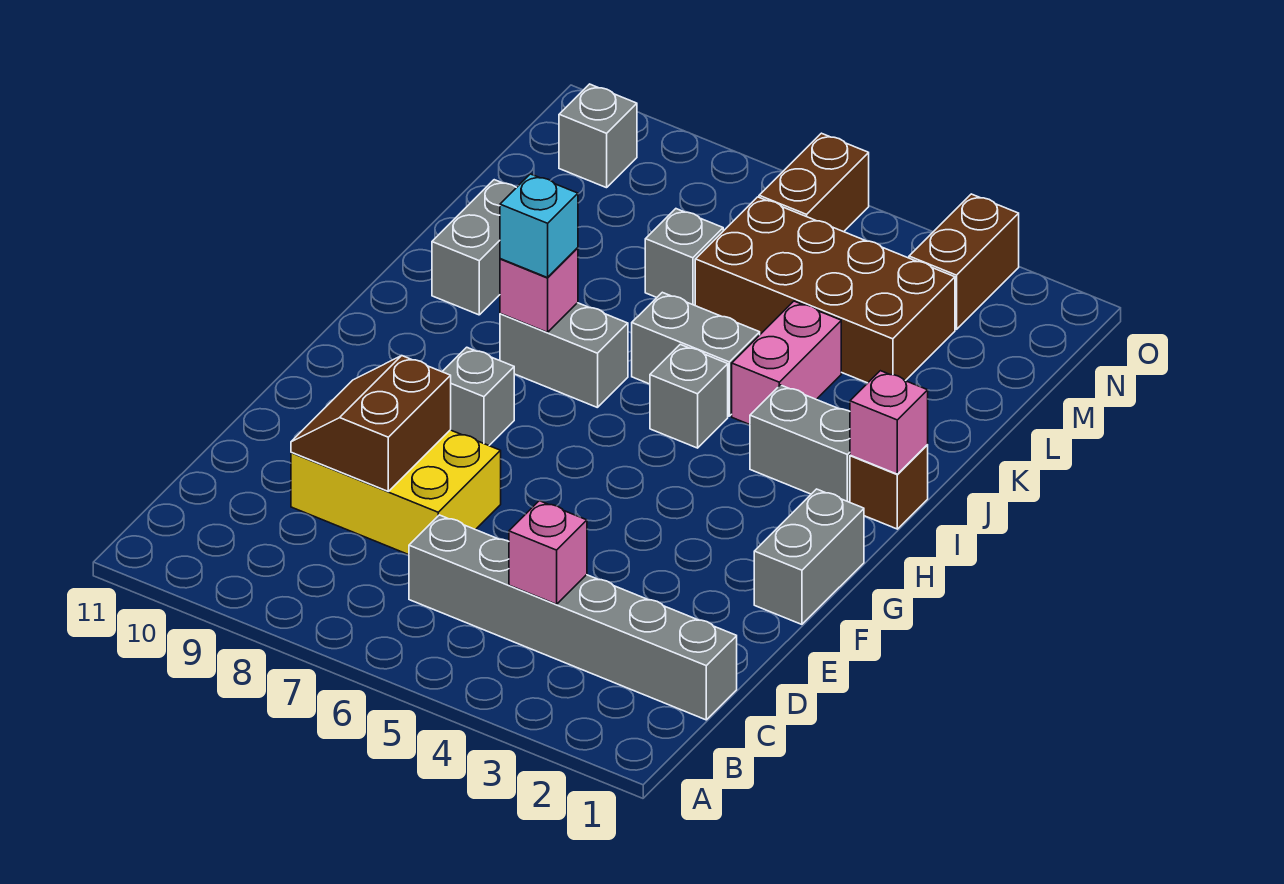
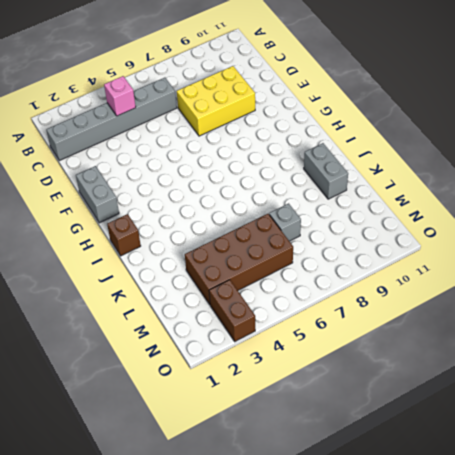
none -> grey 1x1 brick [442,347,514,445]
none -> grey 1x2 brick [750,385,850,502]
none -> grey 1x1 brick [650,344,728,448]

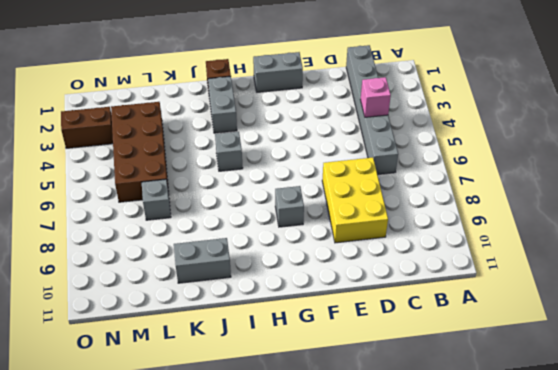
none -> grey 1x2 brick [500,303,628,408]
none -> pink 1x2 brick [732,301,841,425]
none -> grey 1x2 brick [632,292,760,416]

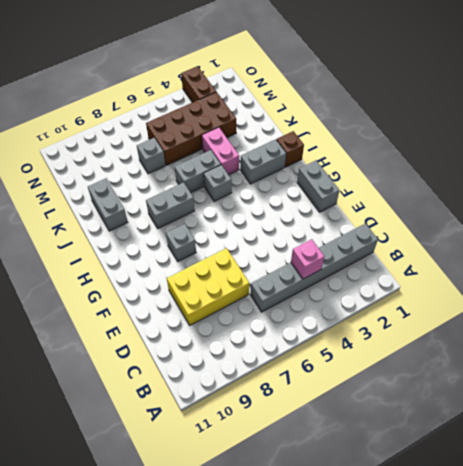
none -> brown 1x2 brick [759,133,869,232]
none -> grey 1x1 brick [559,84,637,188]
none -> brown 2x2 slope [291,356,451,491]

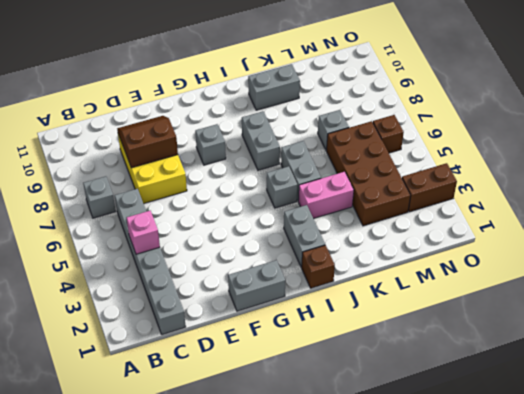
grey 1x1 brick [83,176,116,218] -> grey 1x1 brick moved to [559,84,637,188]
brown 1x1 brick [373,115,404,153] -> brown 1x2 brick [759,133,869,232]
none -> pink 1x1 brick [850,371,928,474]
none -> pink 1x1 brick [500,248,578,332]
none -> cyan 1x1 brick [500,174,578,278]

